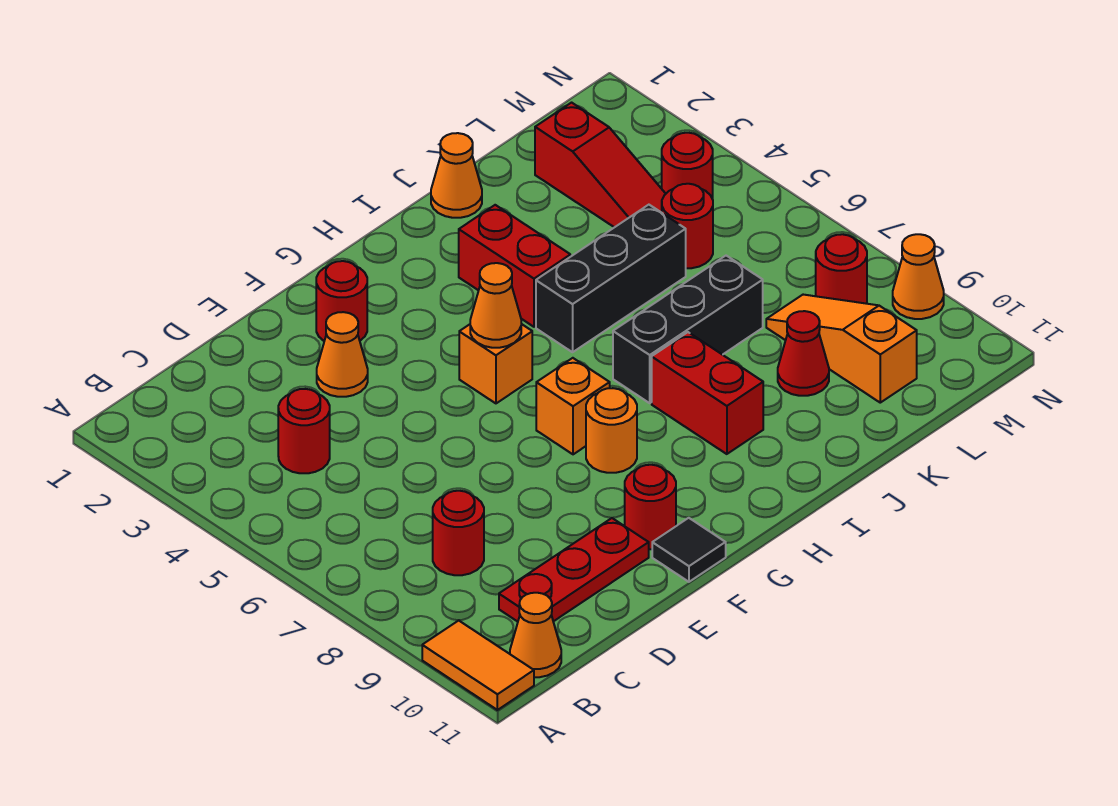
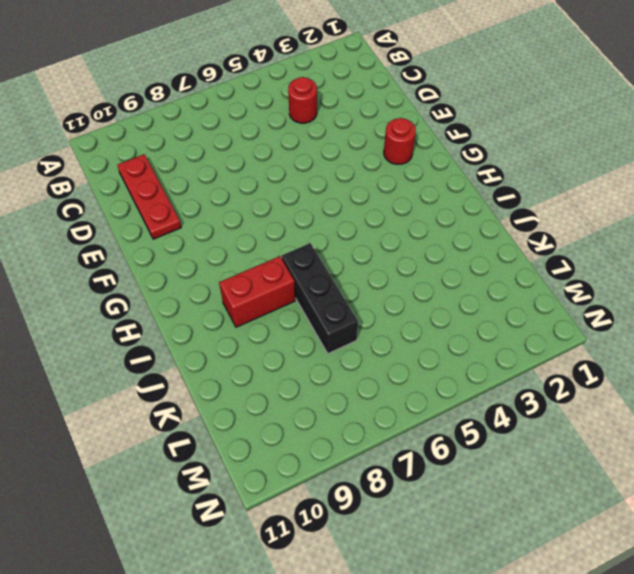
none -> orange 1x2 tile [422,621,534,710]
none -> orange 1x1 cone [510,593,561,677]
none -> red 1x1 round brick [433,491,484,575]

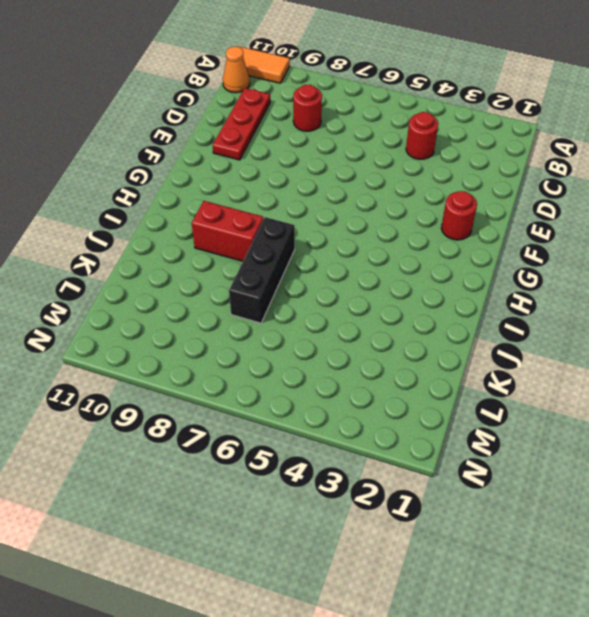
none -> orange 1x1 cone [317,312,368,397]
none -> red 1x1 round brick [625,465,676,549]
none -> black 1x1 tile [652,518,726,582]

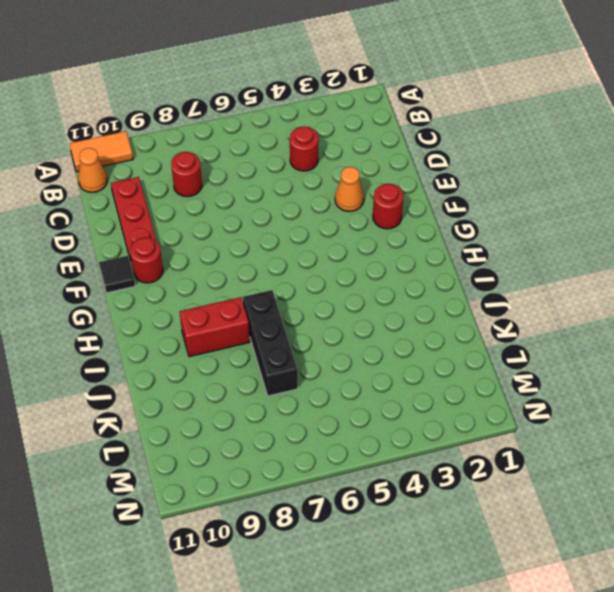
none -> orange 1x1 brick [459,324,532,403]
none -> orange 1x1 brick [536,358,610,454]
none -> orange 1x1 round brick [586,388,637,473]

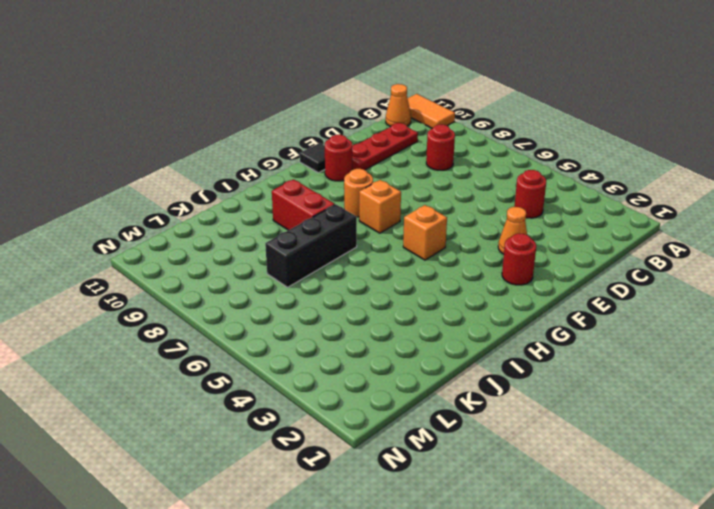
none -> red 1x2 brick [459,205,570,327]
none -> black 1x3 brick [536,205,686,352]
none -> orange 1x1 cone [431,133,482,218]

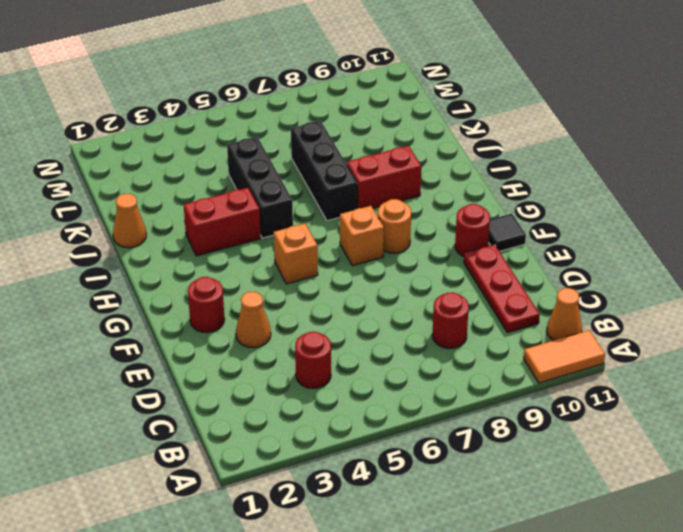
none -> red 1x1 cone [778,311,829,396]
none -> red 1x3 slope [535,103,666,227]
none -> red 1x1 round brick [662,184,713,268]

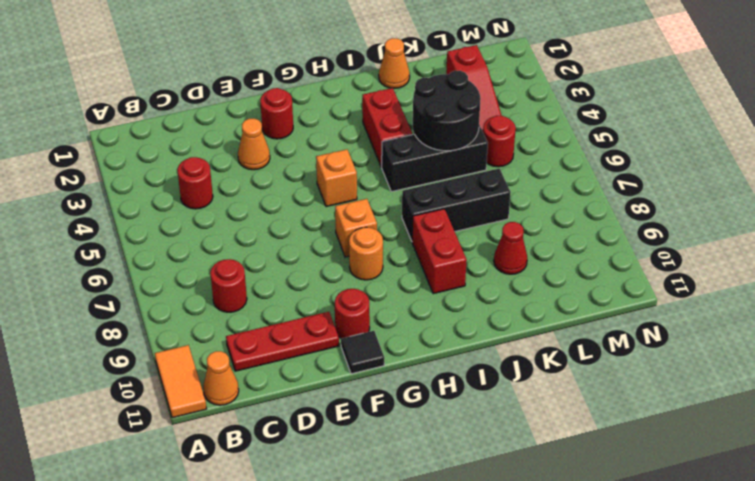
black 2x2 round brick [413,71,481,151] -> none
none -> orange 1x3 slope [766,295,917,403]
none -> red 1x1 round brick [662,133,713,199]
none -> red 1x1 round brick [816,234,867,304]

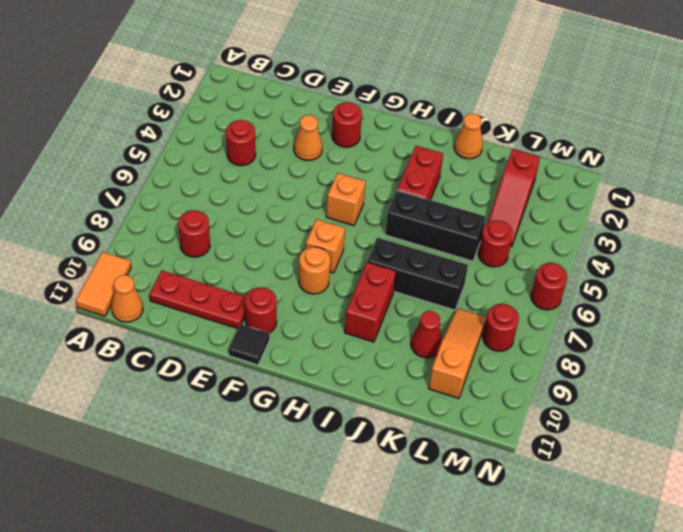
red 1x1 round brick [531,263,567,310] -> red 1x1 round brick moved to [662,133,713,199]
none -> orange 1x1 cone [893,234,944,319]
none -> orange 1x1 cone [470,263,521,348]

